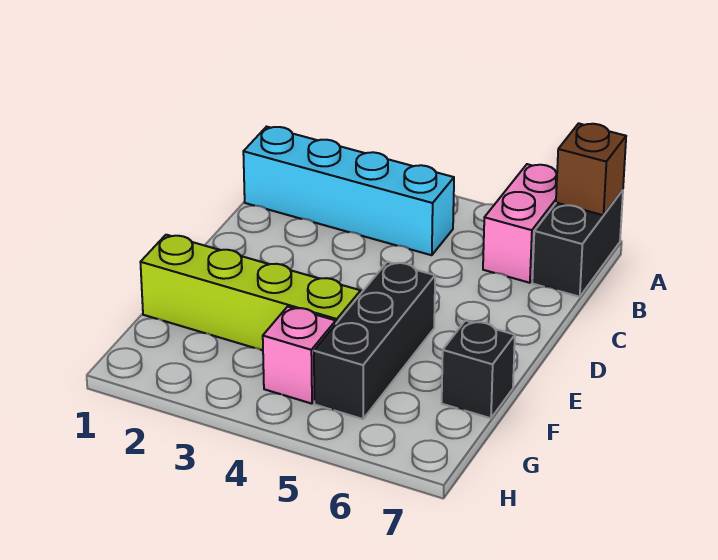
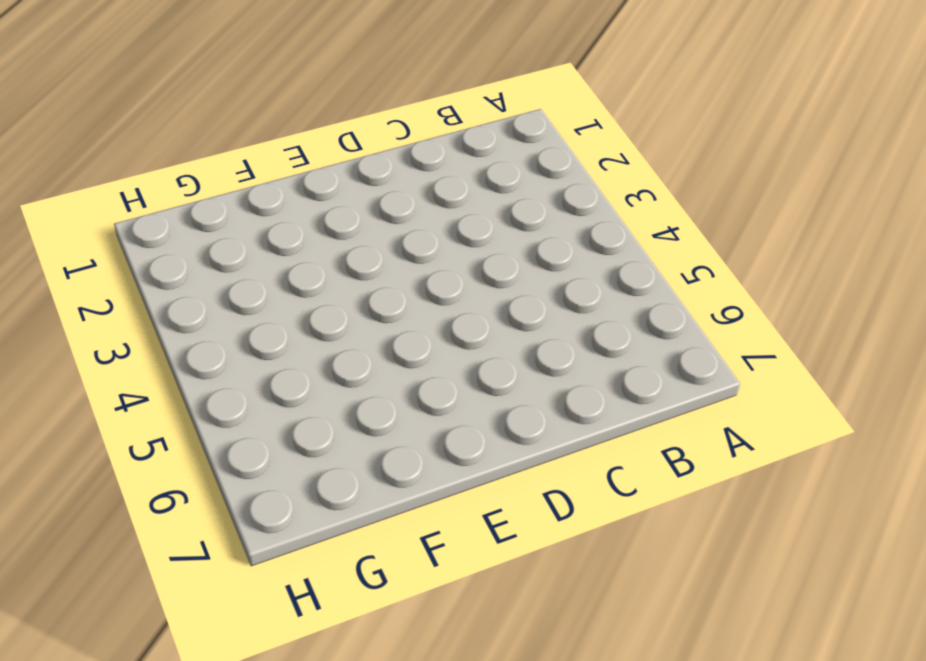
none -> pink 1x2 brick [483,164,557,283]
none -> black 1x2 brick [532,190,623,297]

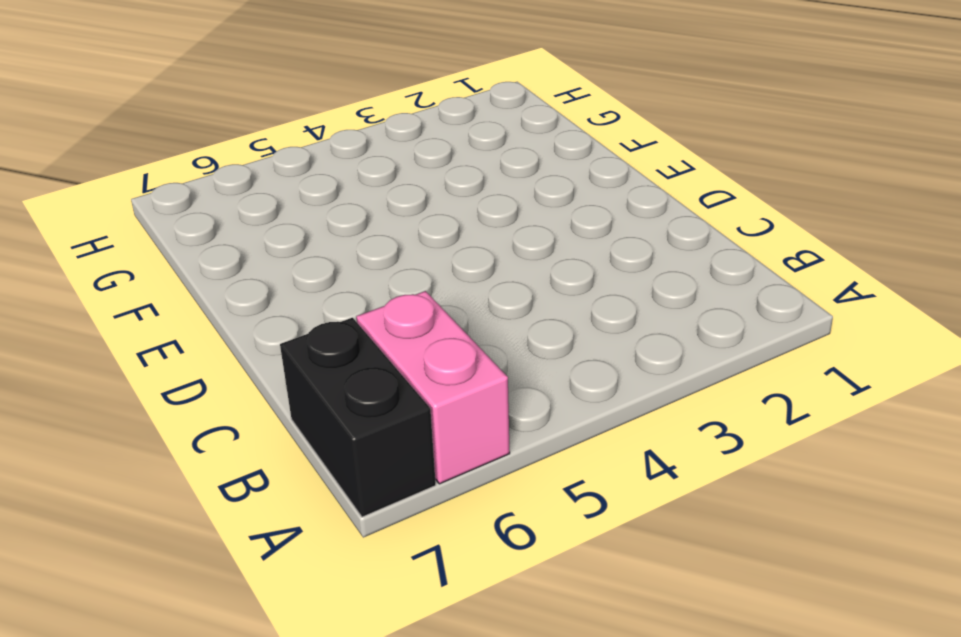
none -> cyan 1x4 brick [243,127,454,255]
none -> black 1x3 brick [314,262,435,419]

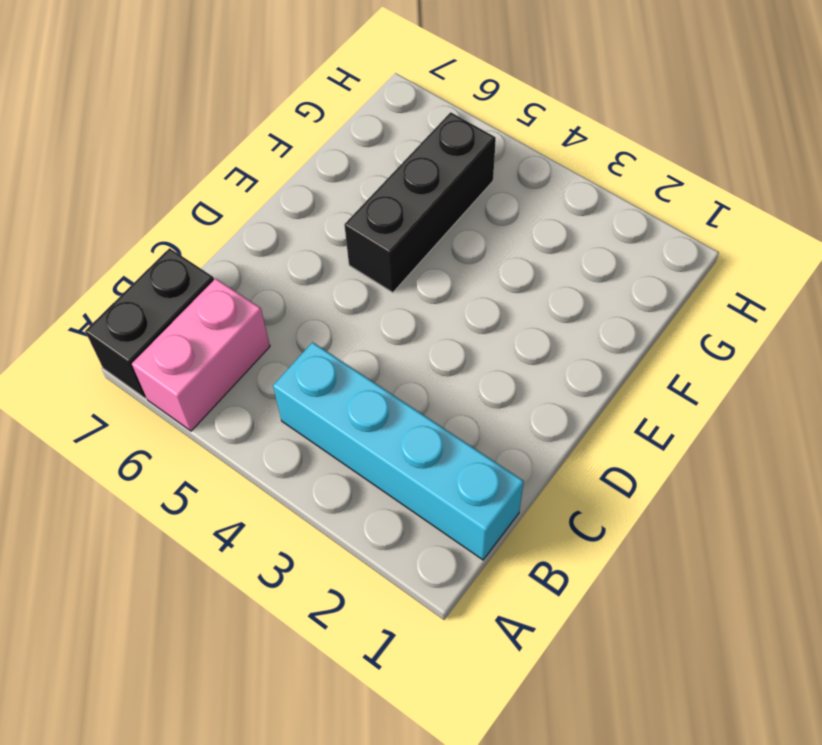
none -> lime 1x4 brick [140,235,361,350]
none -> black 1x1 brick [442,320,515,418]

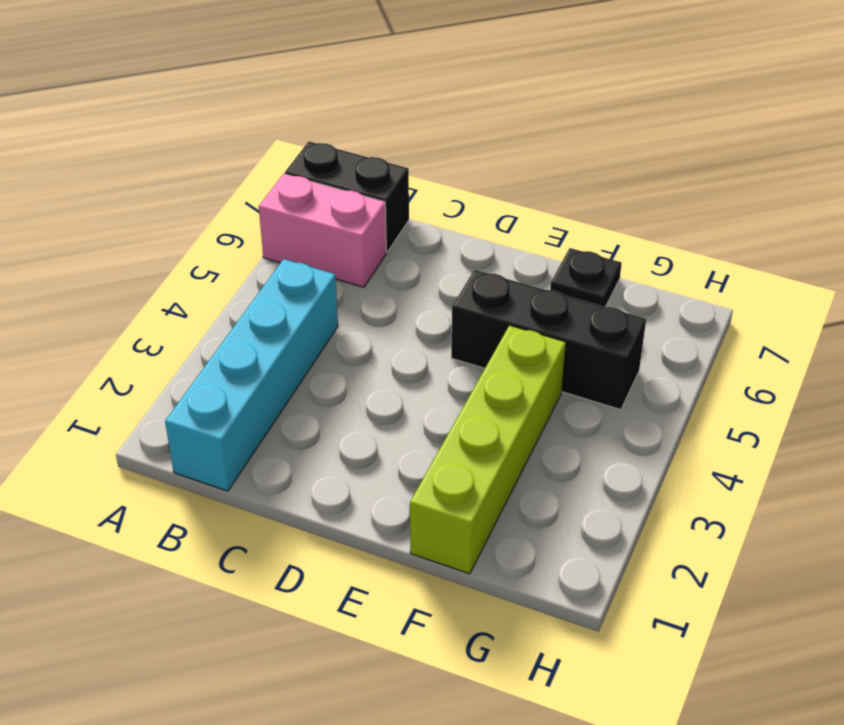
black 1x1 plate [550,248,622,307] -> black 1x1 brick [442,320,515,418]
none -> pink 1x1 brick [263,307,336,404]
none -> brown 1x1 brick [556,123,626,215]

